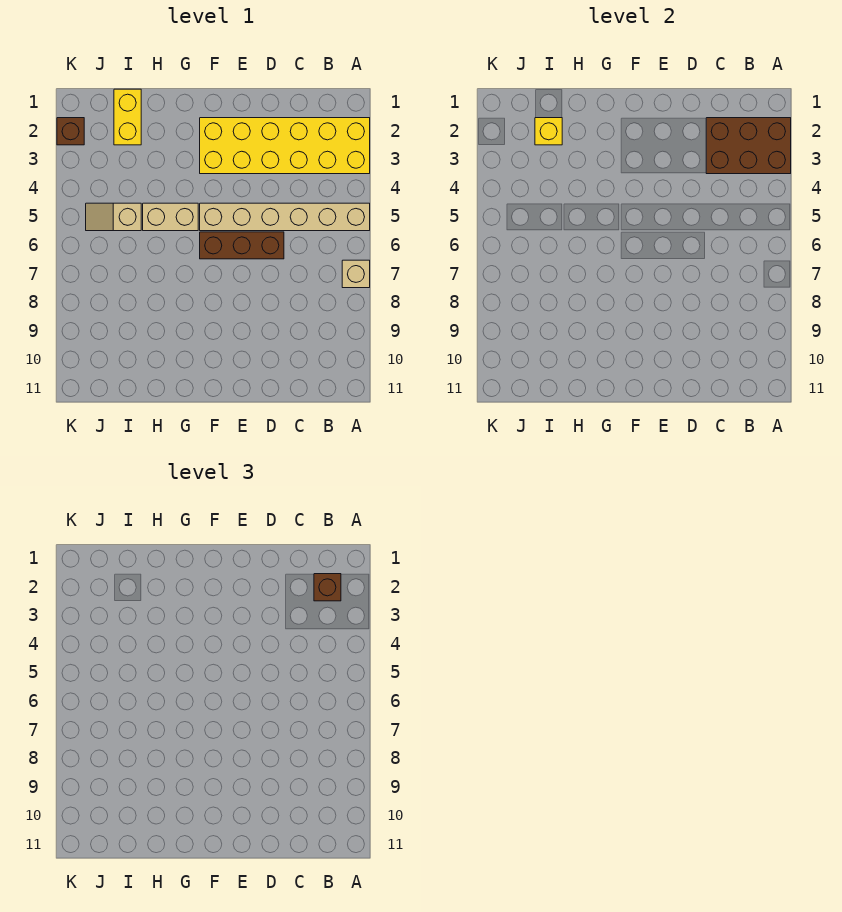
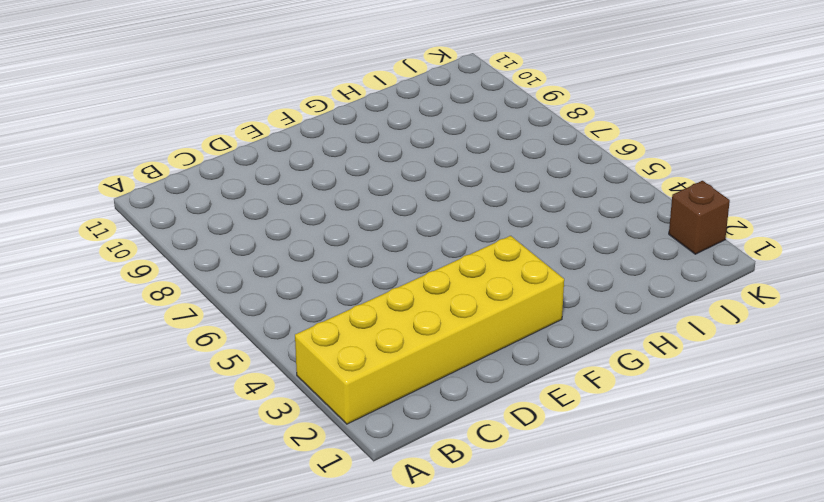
none -> tan 1x6 brick [200,203,370,231]
none -> tan 1x1 brick [342,260,370,288]

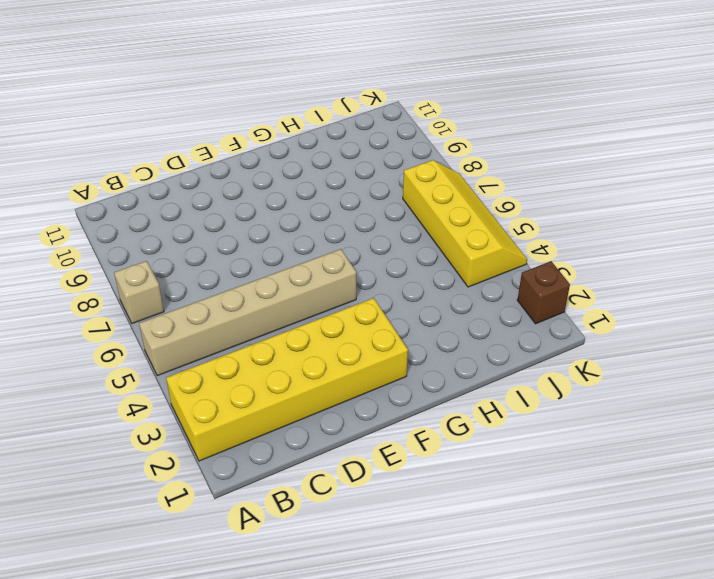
yellow 2x4 slope [403,160,527,287] -> tan 1x2 slope [86,203,141,231]
none -> brown 1x3 brick [200,232,284,259]
none -> tan 1x2 brick [143,203,198,231]

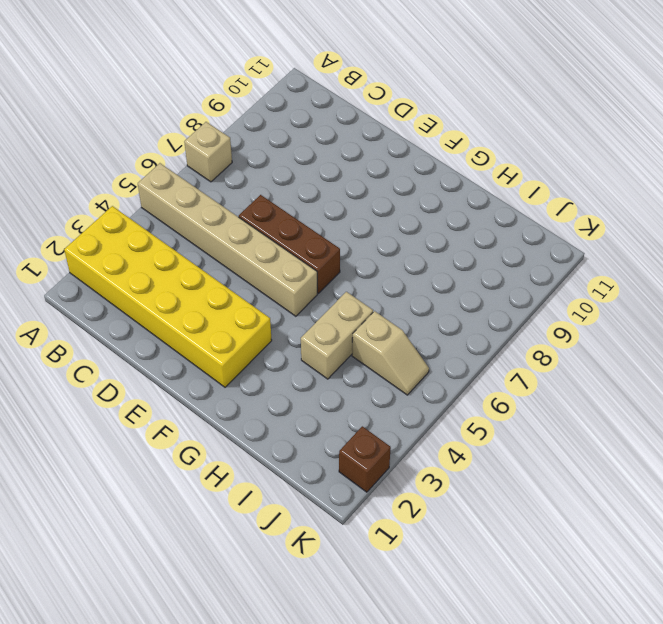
tan 1x2 brick [301,292,373,379] -> tan 1x2 brick turned to [143,203,198,231]
none -> yellow 1x2 brick [114,89,141,145]
none -> brown 2x3 brick [706,118,791,174]

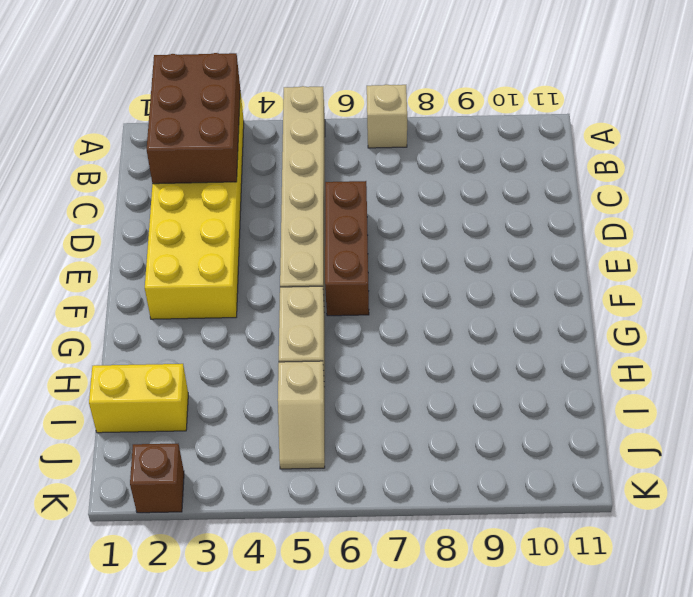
none -> yellow 1x1 brick [535,118,562,145]
none -> brown 1x1 brick [314,574,341,601]

